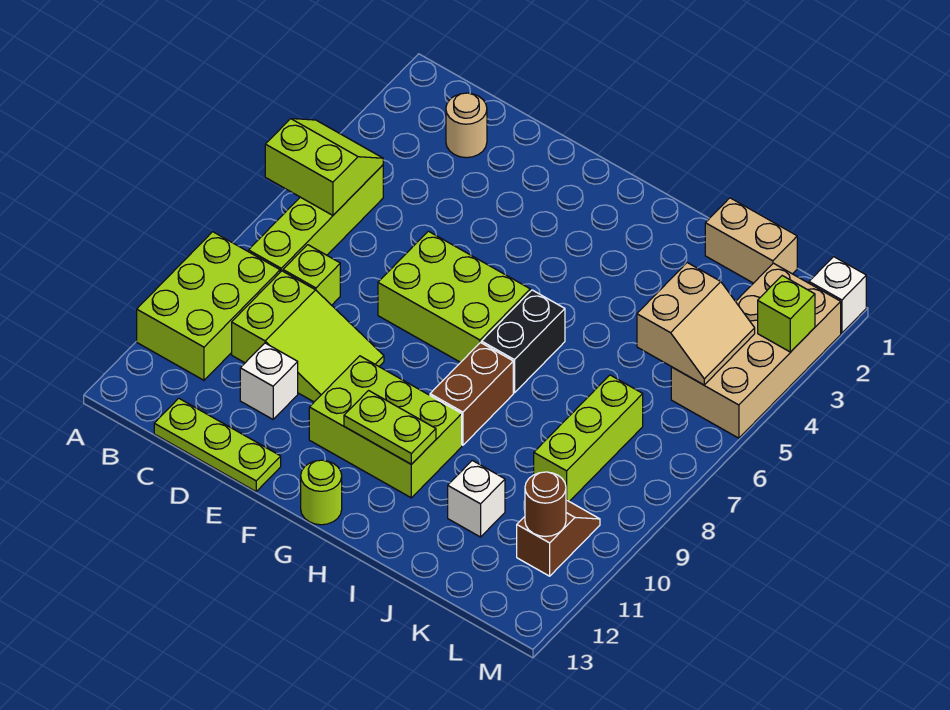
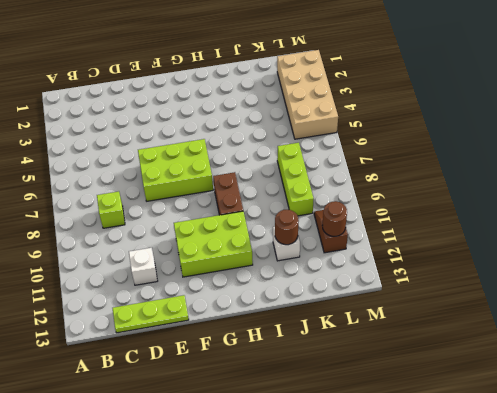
brown 1x1 round brick [275,210,299,245] -> none
none -> lime 2x3 brick [137,232,280,380]
none -> lime 1x4 brick [248,165,383,272]
none -> tan 1x1 round brick [446,93,487,158]

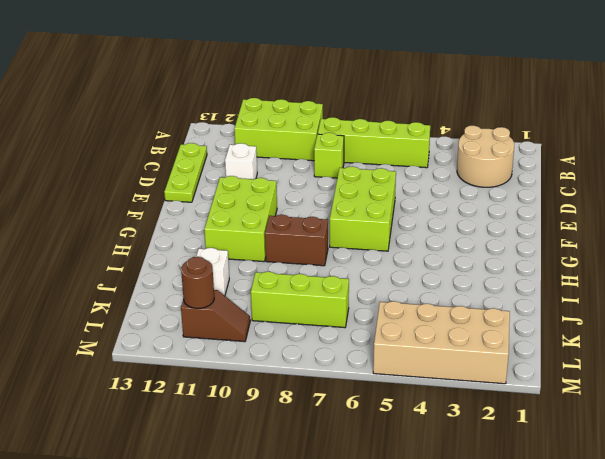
tan 2x2 round brick [457,125,514,187] -> tan 1x1 round brick [446,93,487,158]
none -> lime 2x3 slope [232,271,384,402]
none -> lime 1x1 round brick [301,460,342,525]
none -> black 1x2 brick [482,290,565,393]

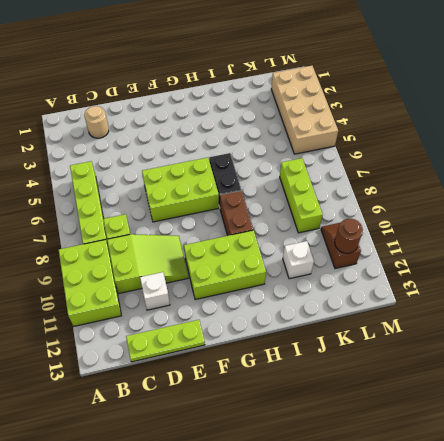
none -> lime 1x1 round brick [301,460,342,525]
none -> tan 1x2 brick [705,198,797,283]
none -> white 1x1 brick [809,257,866,333]

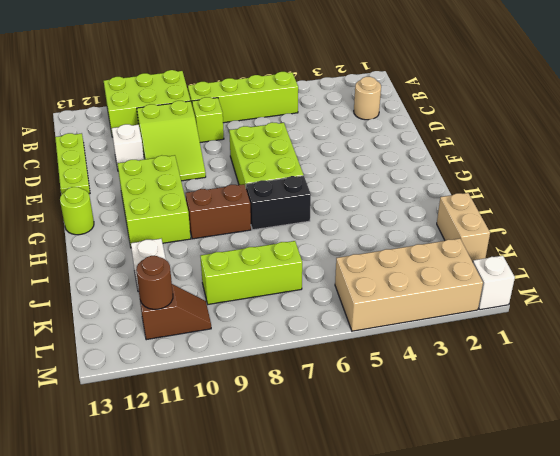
none -> lime 2x2 slope [265,119,383,215]
none -> lime 1x2 plate [344,391,436,464]
none -> tan 2x2 slope [637,263,755,385]

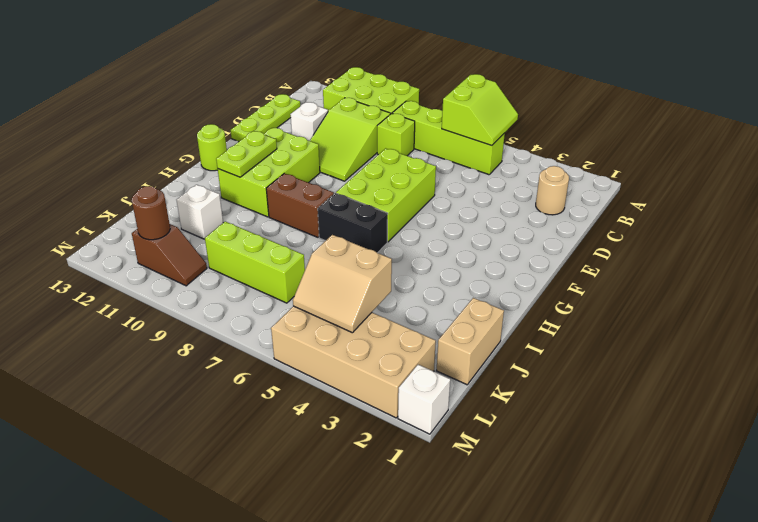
none -> lime 1x1 brick [758,276,815,352]

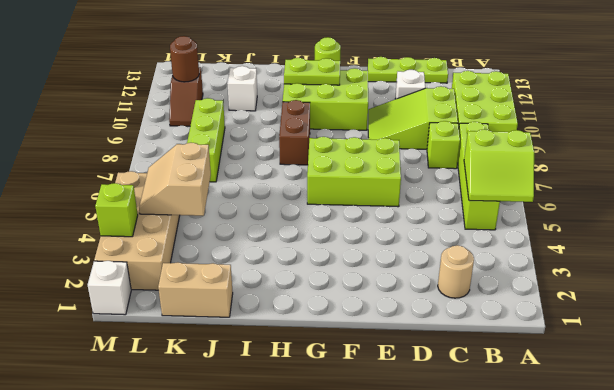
none -> black 1x2 brick [482,290,565,393]

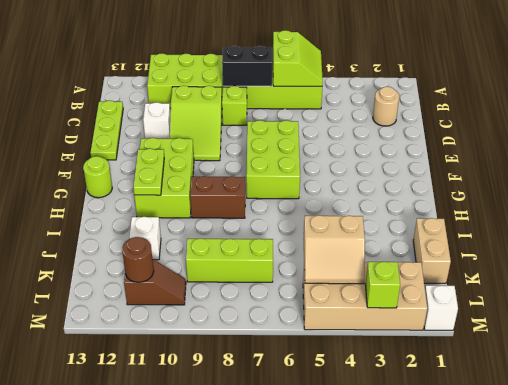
black 1x2 brick [222,46,272,86] -> black 1x2 brick moved to [482,290,565,393]

